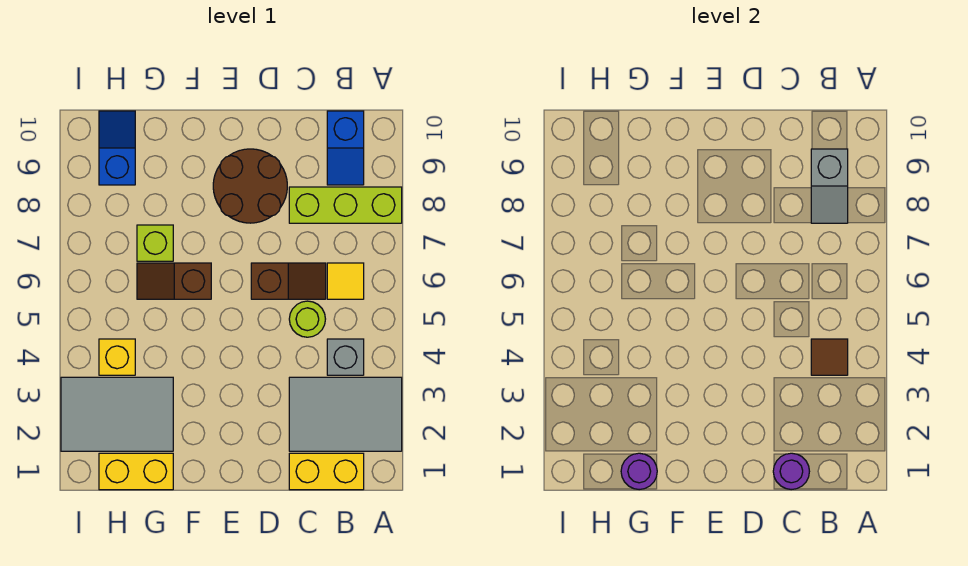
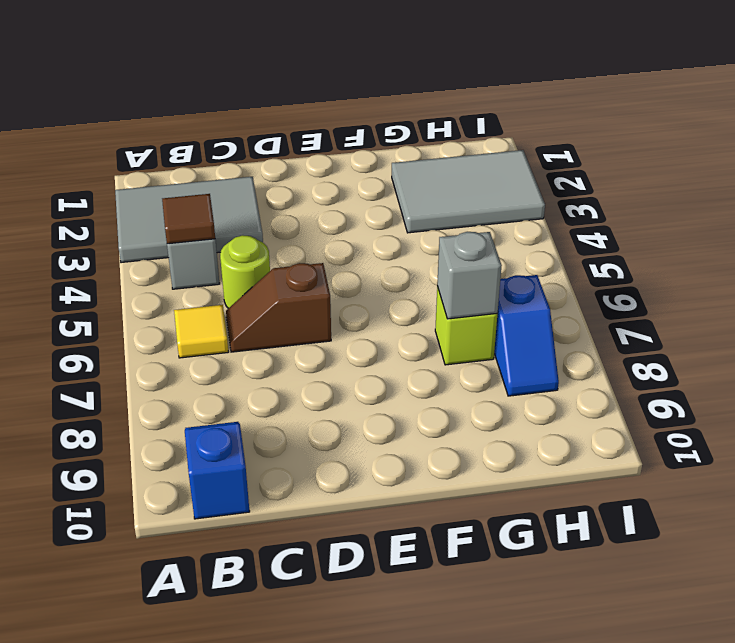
grey 1x1 brick [437,232,502,319] -> none
blue 1x2 slope [494,275,559,396] -> blue 1x2 slope moved to [99,111,135,185]
none -> lime 1x3 brick [289,187,402,223]
none -> yellow 1x2 brick [289,453,364,490]
none -> brown 2x2 round brick [213,149,287,223]

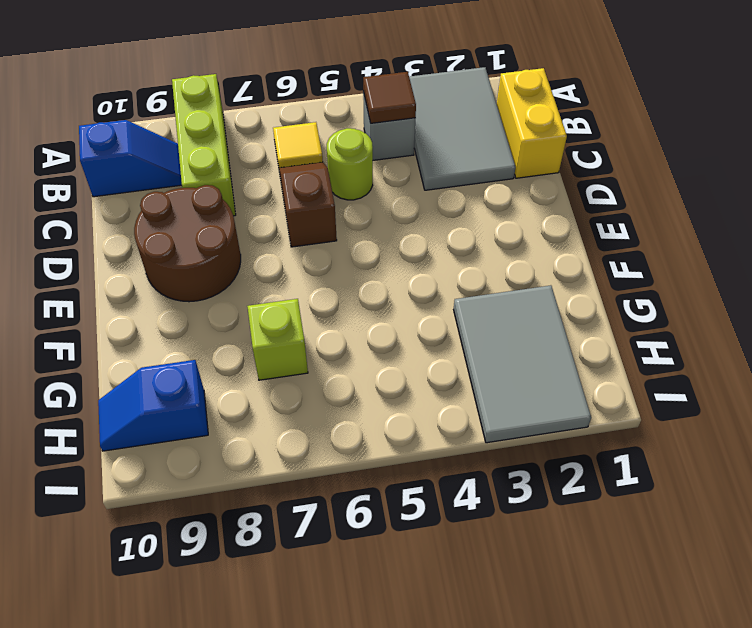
none -> brown 1x2 slope [137,263,211,299]
none -> yellow 1x2 brick [99,453,173,490]
none -> yellow 1x1 brick [99,339,135,375]

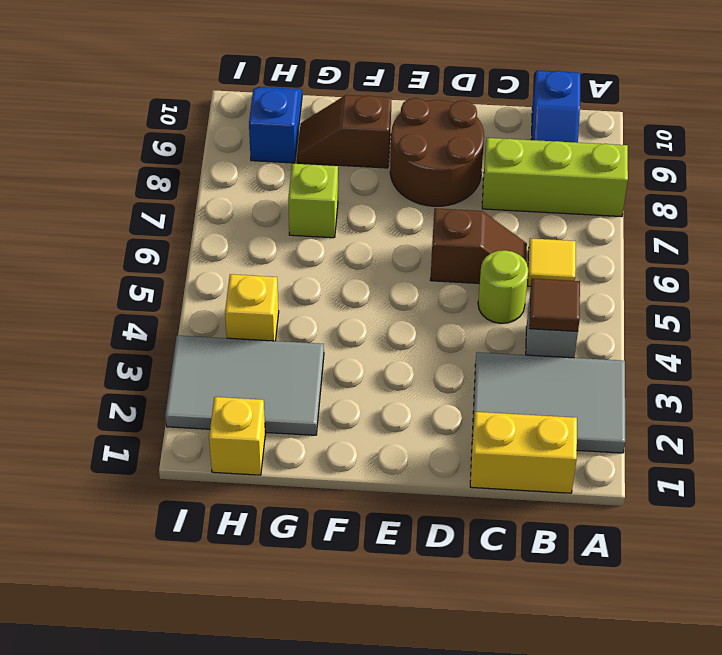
brown 1x2 slope [297,95,392,168] -> brown 1x2 slope moved to [137,263,211,299]
yellow 1x1 brick [209,397,265,475] -> yellow 1x2 brick [99,453,173,490]
none -> grey 1x2 slope [811,149,848,223]
none -> purple 1x1 round brick [773,453,809,490]
none -> purple 1x1 round brick [621,453,657,490]

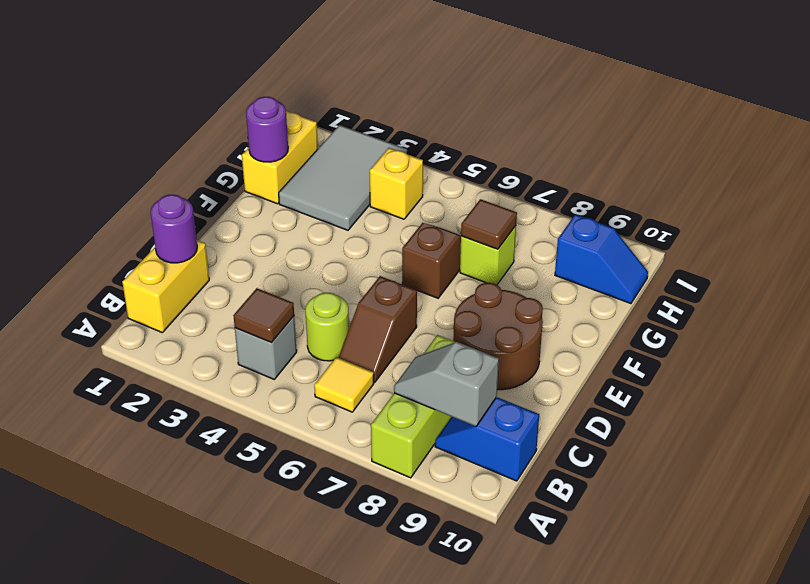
brown 1x1 tile [461,199,517,249] -> none
none -> grey 2x3 tile [289,377,402,451]

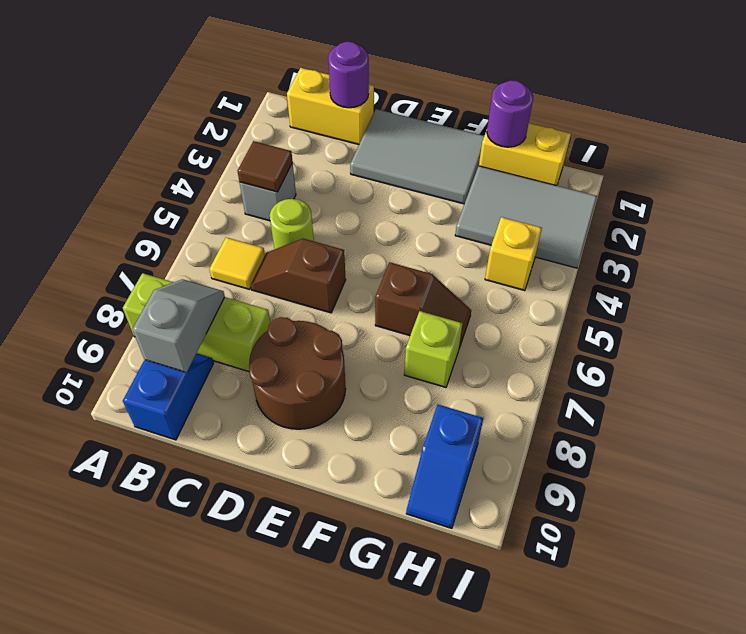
grey 2x3 tile [350,109,484,204] -> grey 2x3 tile moved to [289,377,402,451]

